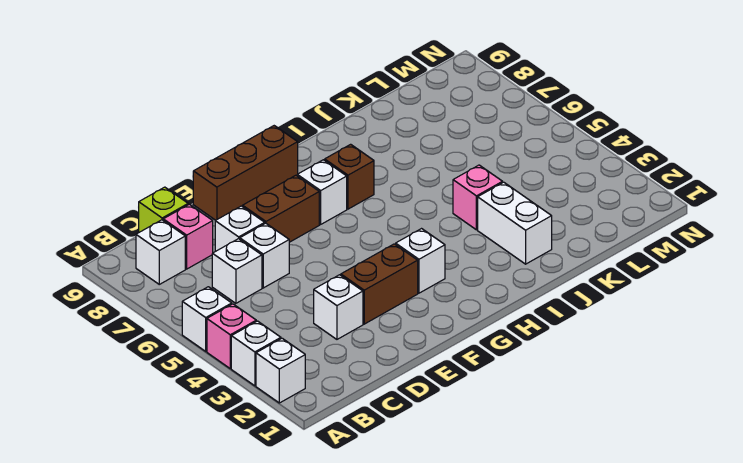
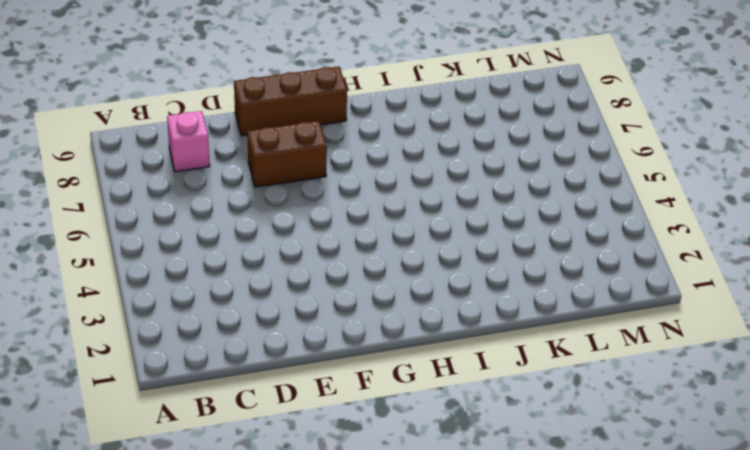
none -> white 1x1 brick [256,338,305,403]
none -> white 1x1 brick [231,321,281,386]
none -> pink 1x1 brick [207,304,256,369]

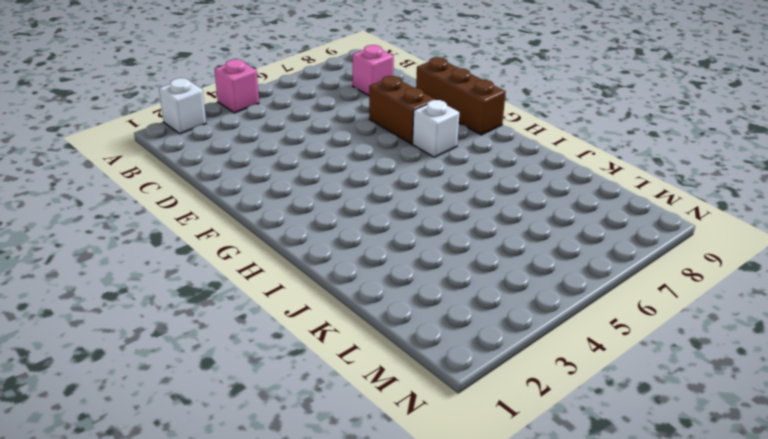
none -> white 1x1 brick [231,321,281,386]
none -> white 1x1 brick [182,287,232,351]
none -> white 1x1 brick [136,220,185,284]

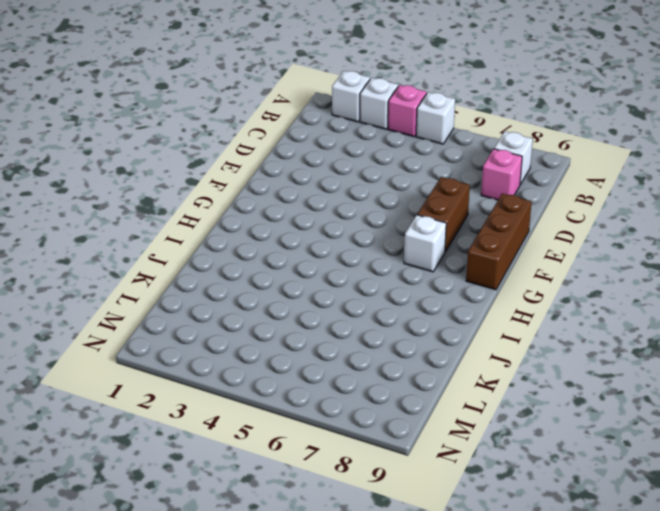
none -> white 1x1 brick [212,239,262,303]
none -> lime 1x1 brick [139,187,188,232]
none -> white 1x1 brick [314,275,363,339]

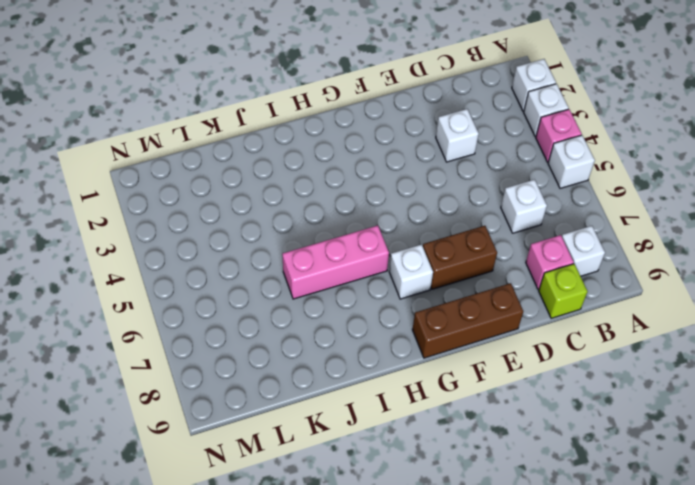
pink 1x3 brick [282,225,389,299] -> none
none -> white 1x1 brick [240,223,289,288]
none -> white 1x1 brick [215,206,265,251]
none -> brown 1x2 brick [341,244,418,324]

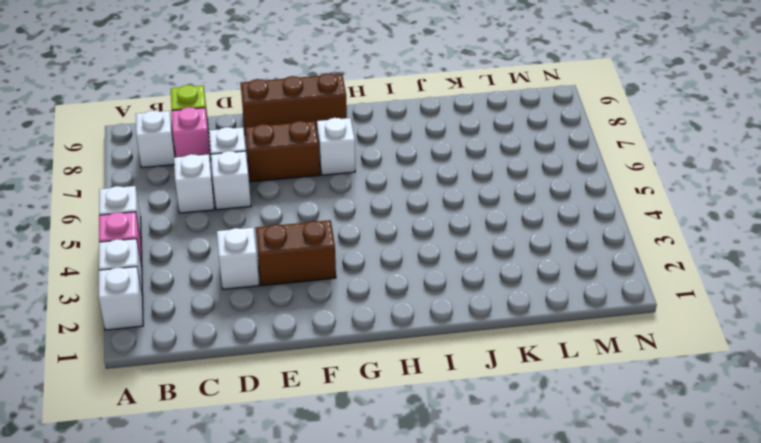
none -> white 1x1 brick [396,229,445,293]
none -> brown 1x1 brick [325,144,374,209]
none -> white 1x2 brick [478,182,552,264]

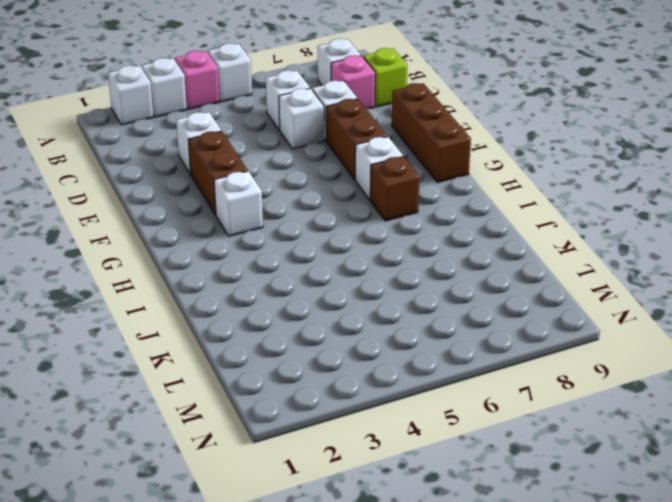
none -> white 1x2 brick [478,182,552,264]
none -> pink 1x1 brick [453,165,503,230]

